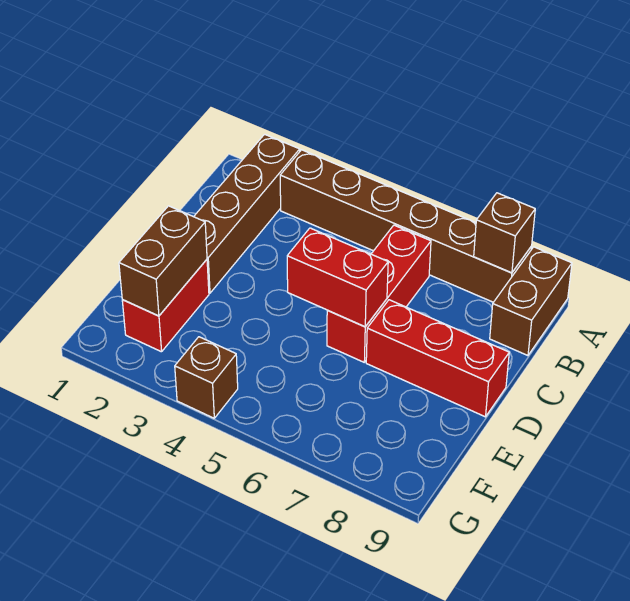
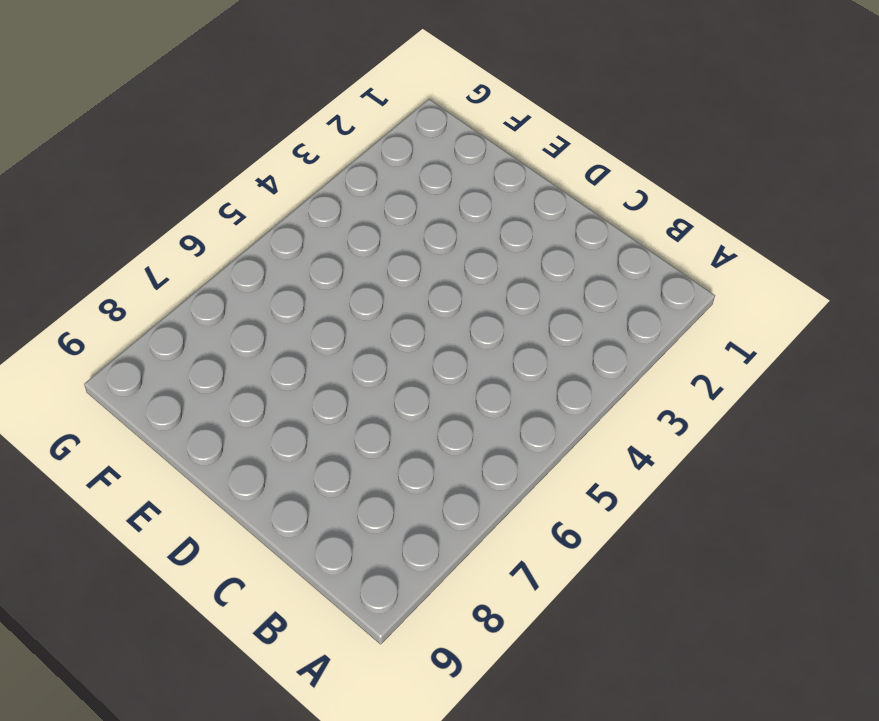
none -> brown 1x4 brick [194,134,300,293]
none -> brown 1x6 brick [280,150,532,302]

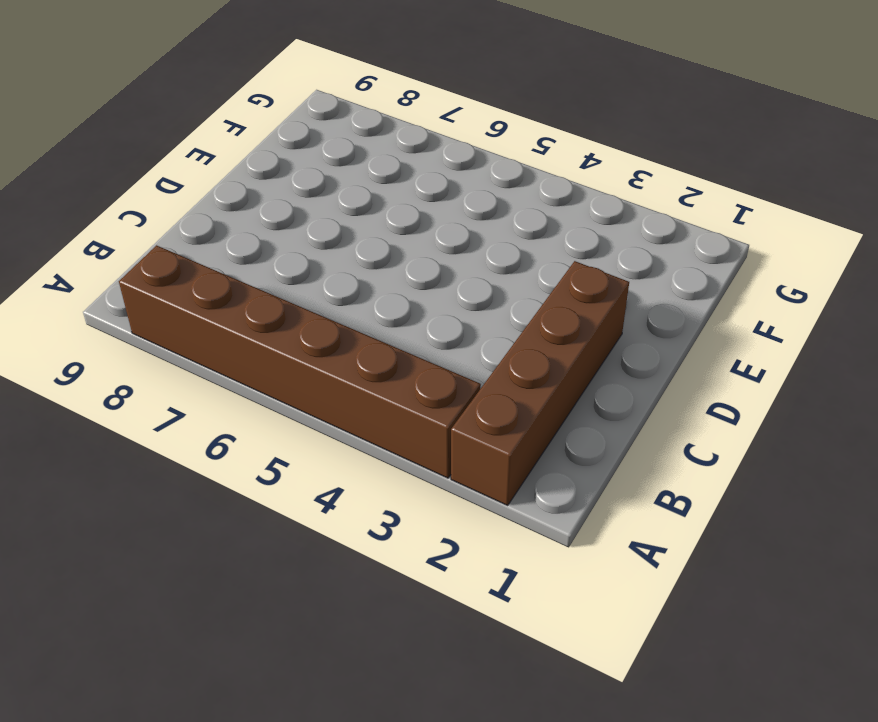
none -> brown 1x2 brick [490,247,572,356]
none -> red 1x3 brick [327,225,431,362]

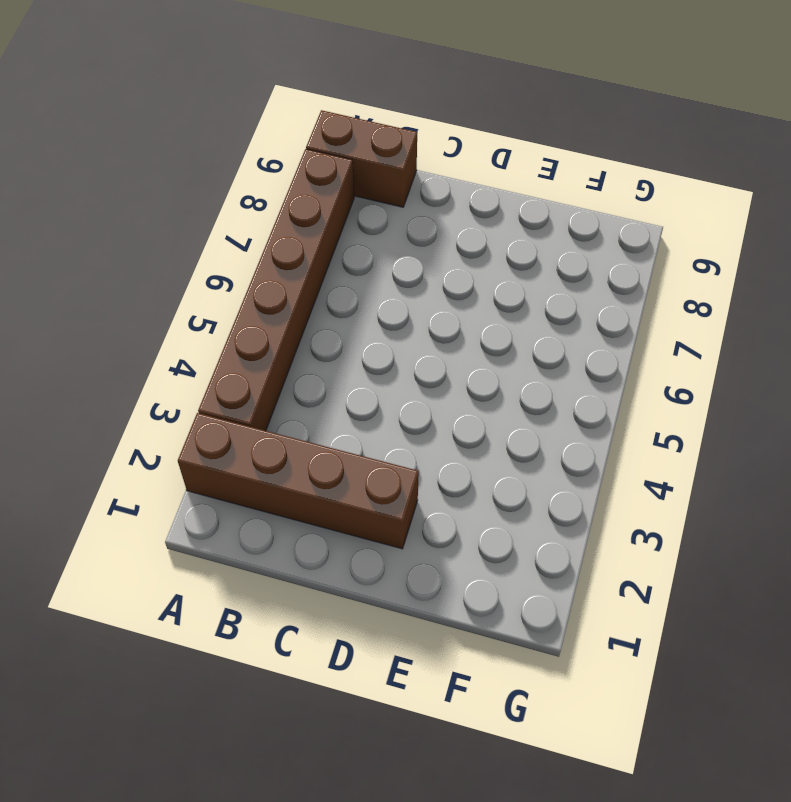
none -> red 1x3 brick [327,225,431,362]
none -> red 1x3 brick [366,300,509,417]

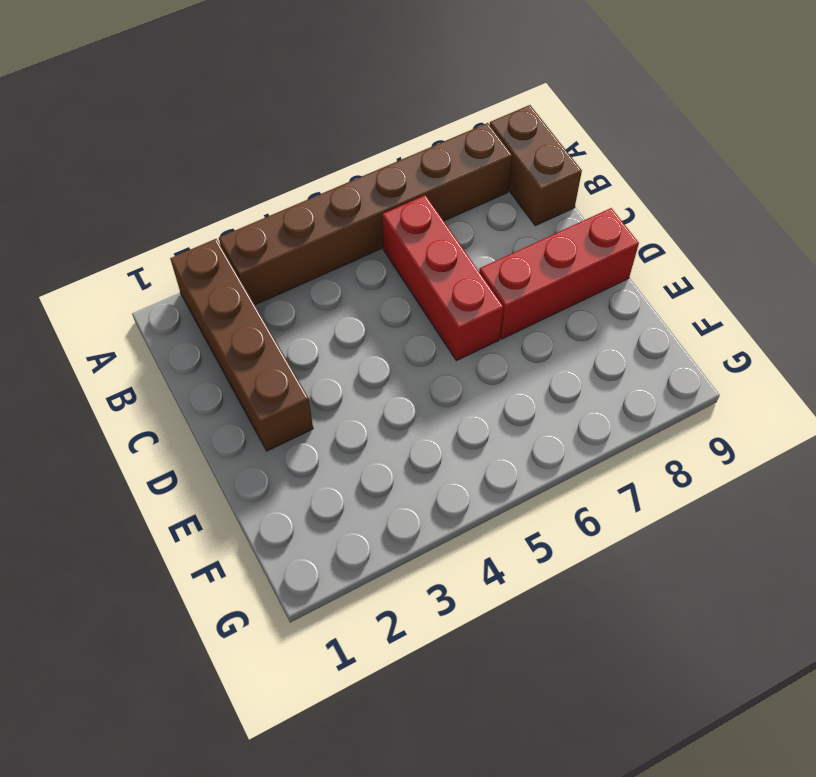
none -> red 1x2 brick [122,260,209,352]
none -> brown 1x1 brick [175,337,238,418]

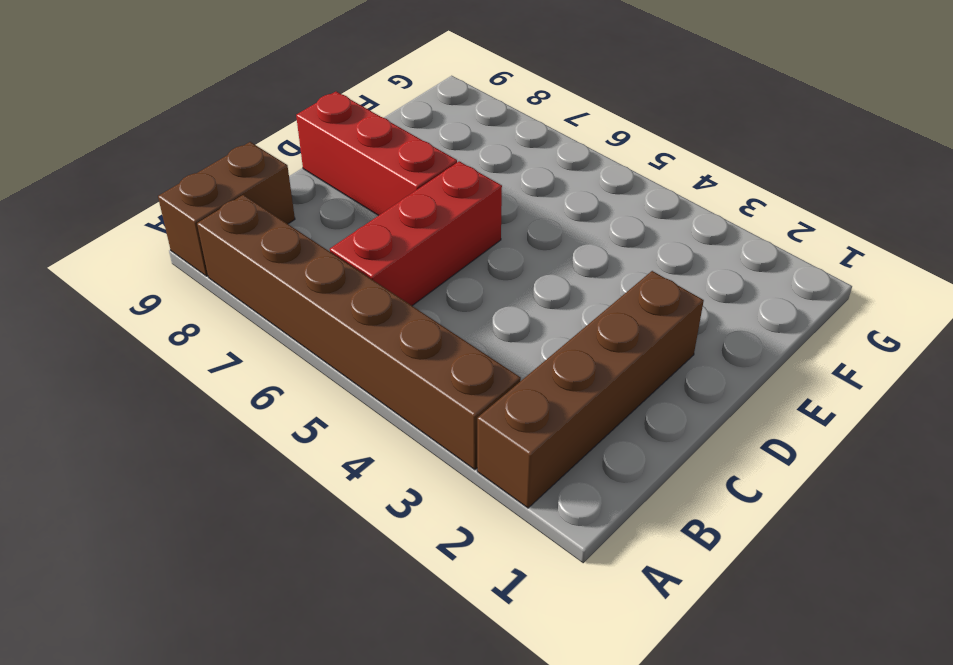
none -> red 1x2 brick [122,260,209,352]
none -> brown 1x1 brick [175,337,238,418]

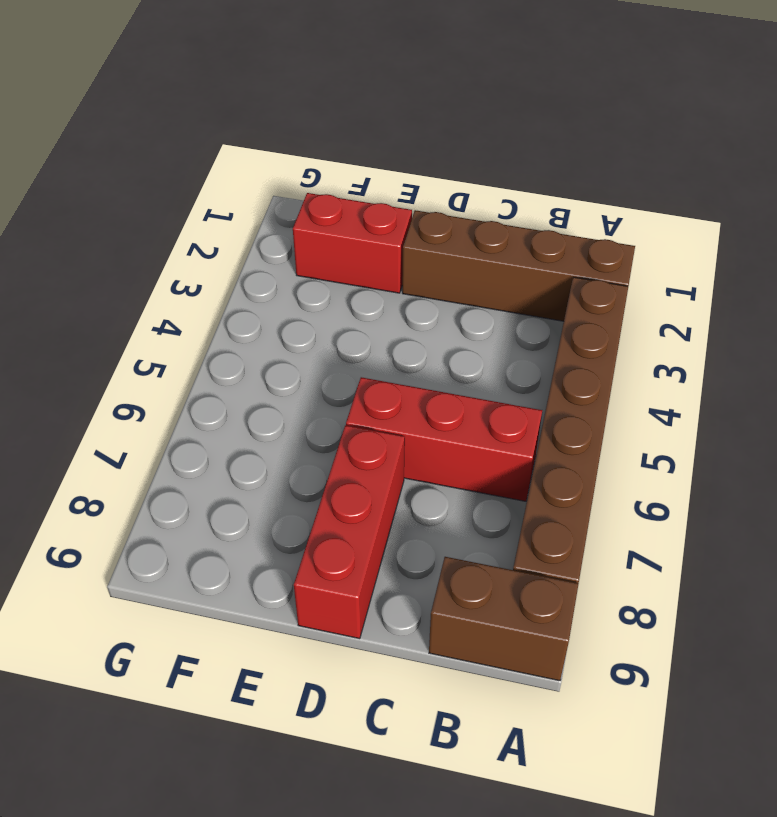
none -> brown 1x1 brick [175,337,238,418]
none -> brown 1x1 brick [474,193,535,273]

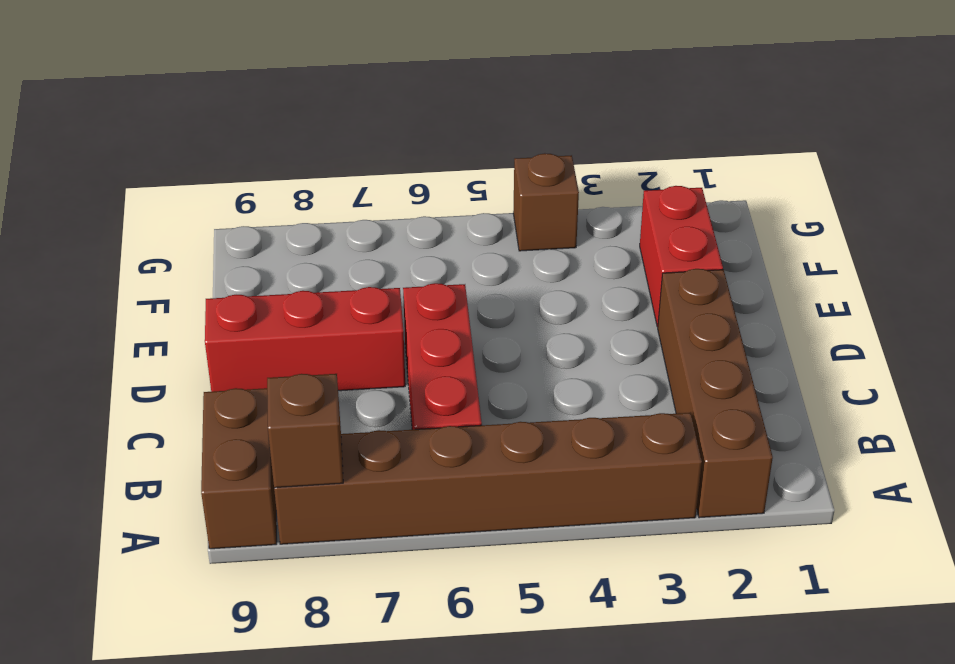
none -> red 1x2 brick [287,228,388,327]
none -> brown 1x2 brick [119,206,207,316]

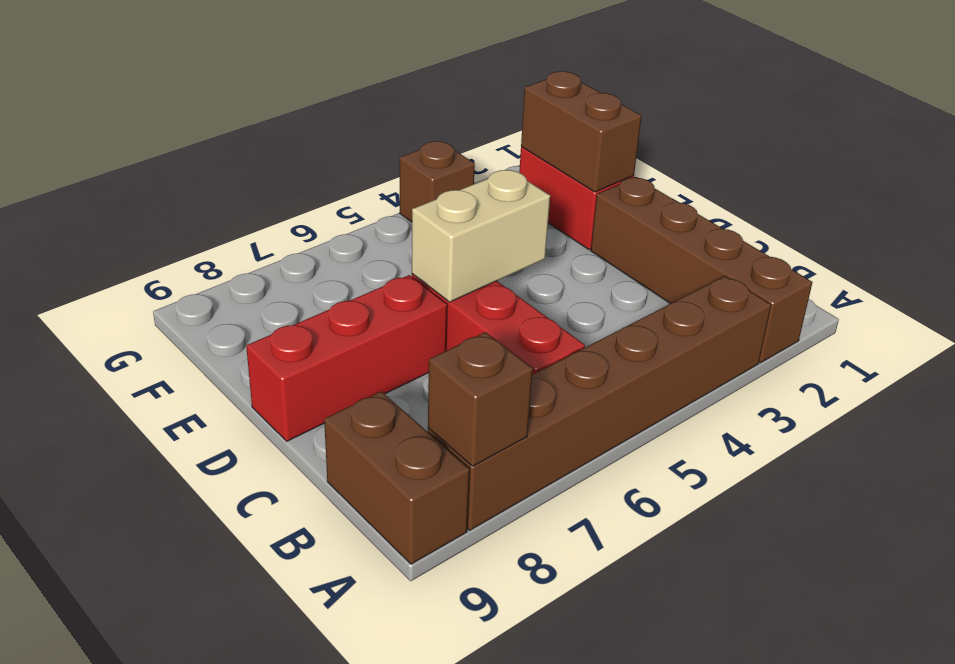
tan 1x2 brick [412,170,550,302] -> red 1x2 brick [287,228,388,327]

